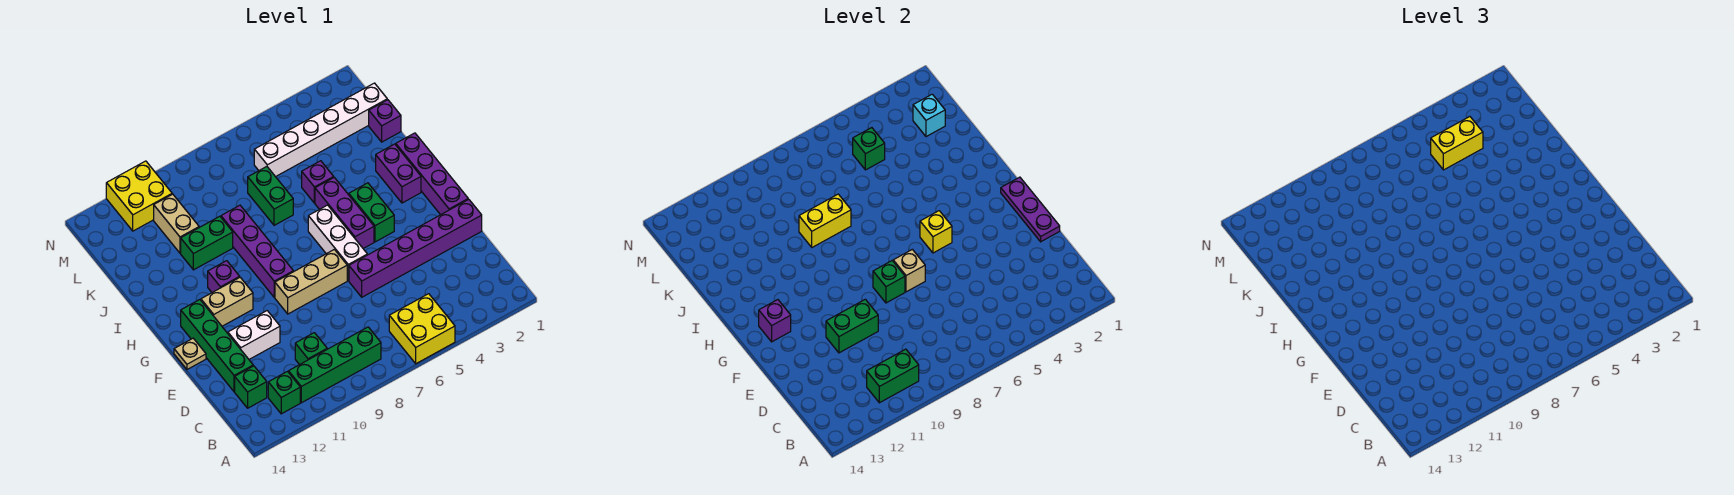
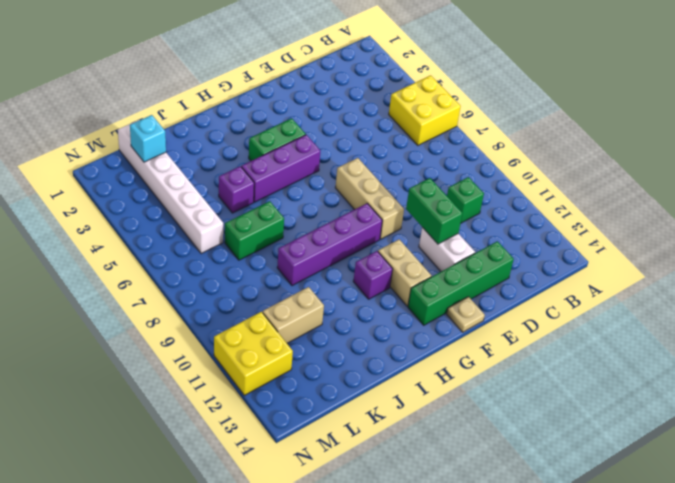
none -> green 1x4 brick [289,327,381,403]
none -> green 1x1 brick [268,372,300,414]
none -> green 1x1 brick [235,366,267,408]
none -> purple 1x6 brick [349,199,482,297]

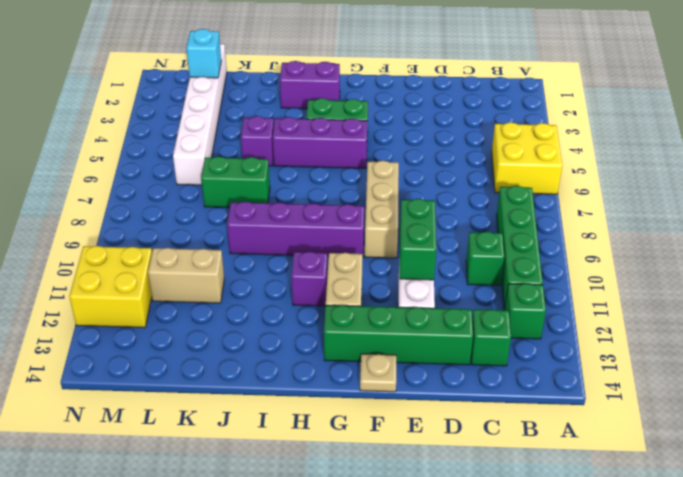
none -> purple 1x6 brick [349,199,482,297]
none -> purple 1x4 brick [396,133,468,215]
none -> white 1x3 brick [308,205,367,281]
none -> green 1x2 brick [181,216,233,270]

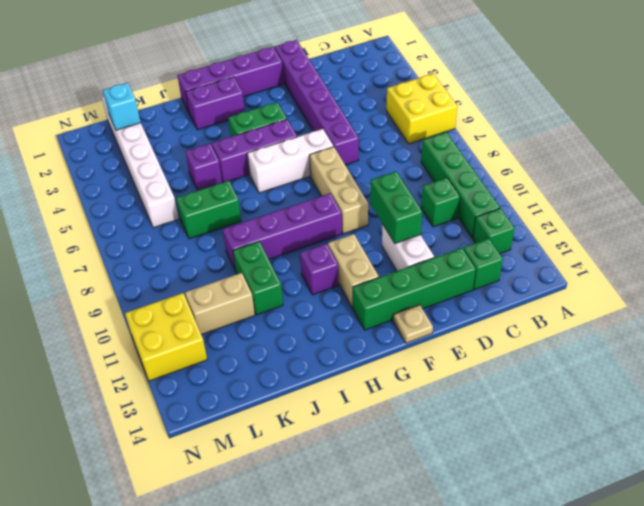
none -> purple 1x1 brick [369,100,401,142]
none -> green 1x2 brick [867,349,919,403]
none -> purple 1x3 plate [1001,177,1060,242]
none -> tan 1x1 brick [893,249,925,292]

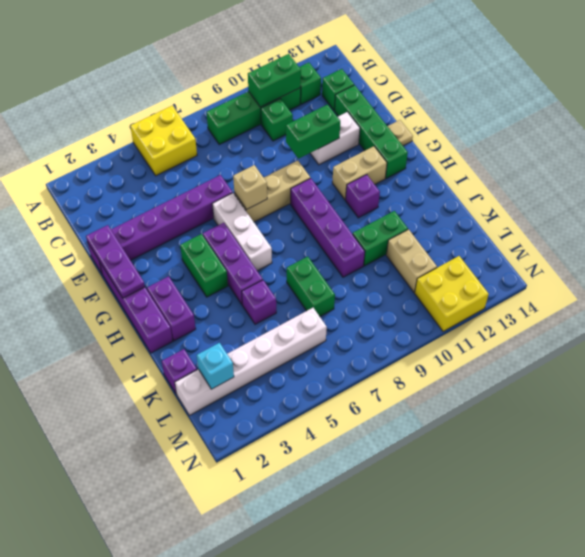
none -> green 1x1 brick [873,261,905,303]
none -> yellow 1x1 brick [920,211,952,253]
none -> purple 1x1 brick [759,300,791,342]
none -> yellow 1x2 brick [799,194,851,247]

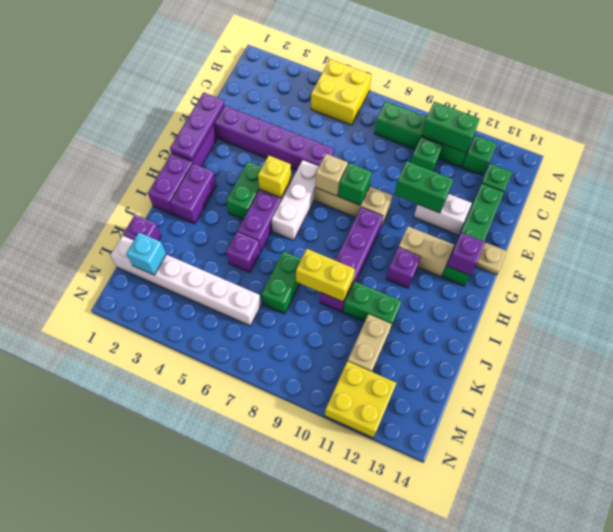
none -> green 1x1 brick [853,128,885,170]
none -> yellow 1x2 brick [1431,117,1483,170]

